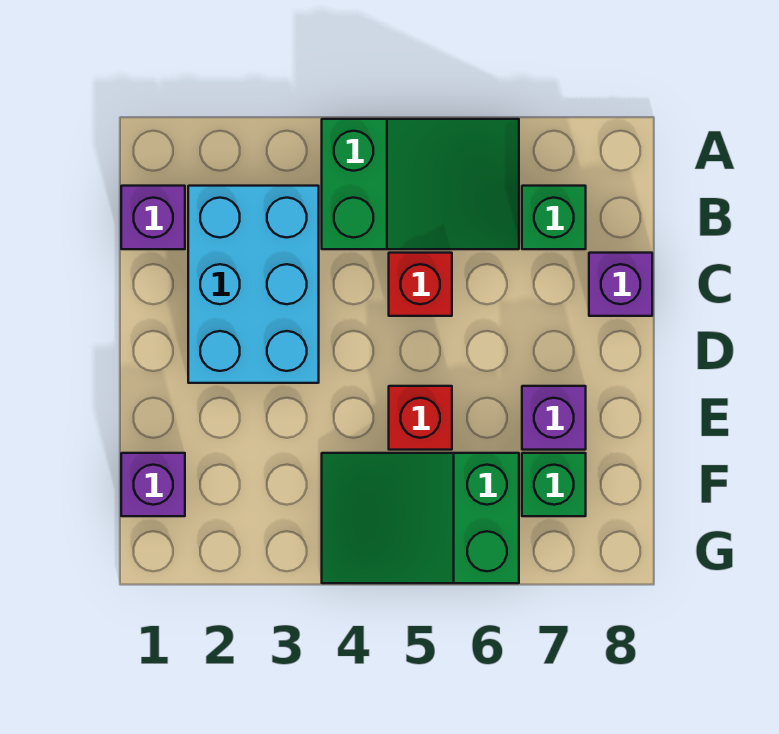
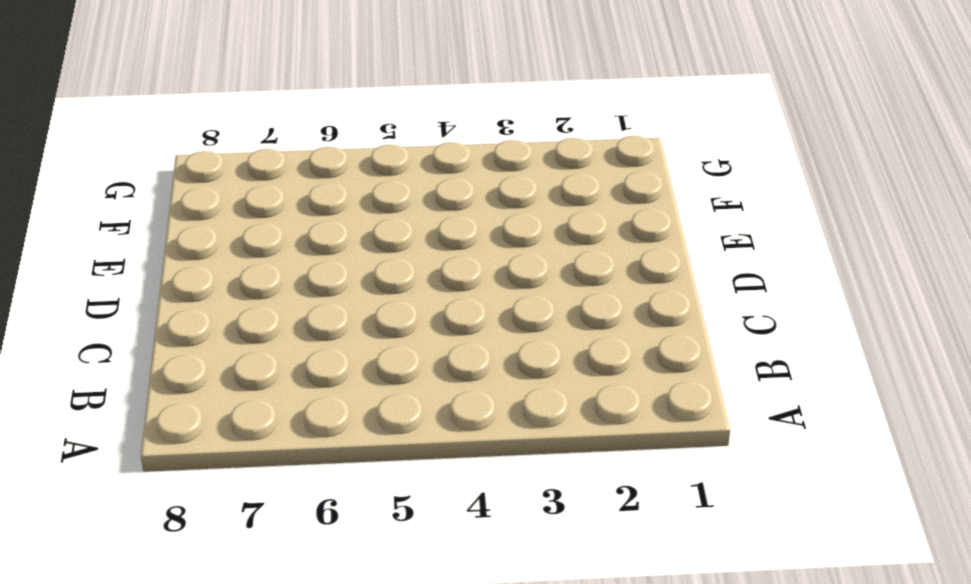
none -> green 2x3 slope [322,119,519,249]
none -> purple 1x1 brick [121,186,185,249]

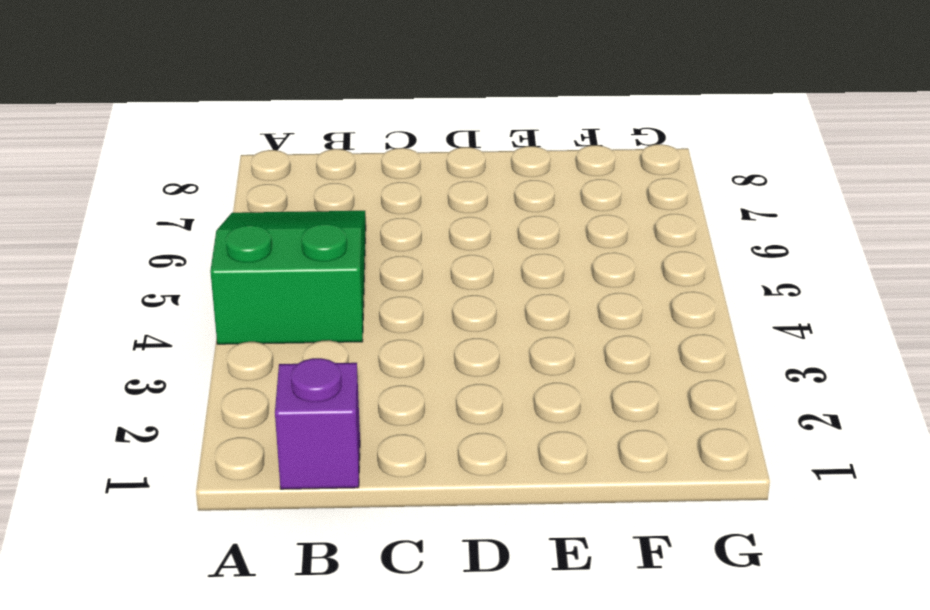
none -> cyan 2x3 brick [188,186,319,383]
none -> green 1x1 brick [522,186,586,249]

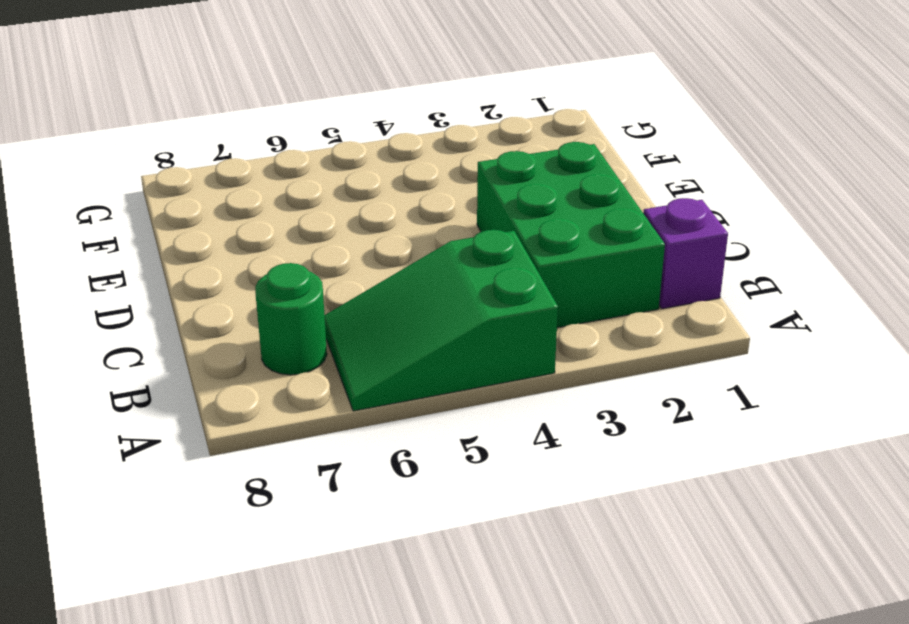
green 2x3 brick [477,142,665,328] -> cyan 2x3 brick [188,186,319,383]
green 1x1 round brick [255,263,327,375] -> green 1x1 brick [522,186,586,249]
none -> red 1x1 brick [389,253,452,316]
none -> purple 1x1 brick [589,253,652,316]

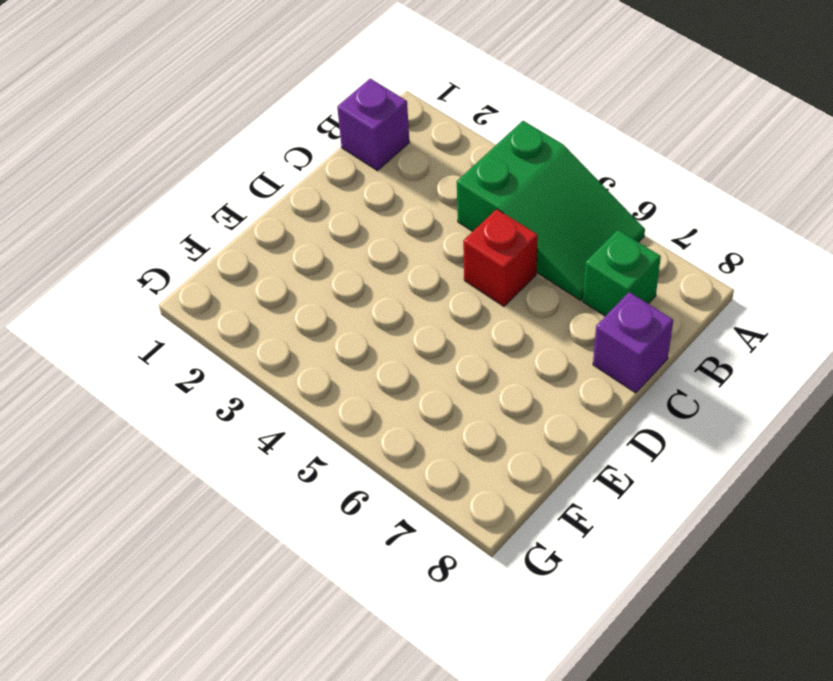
none -> cyan 2x3 brick [188,186,319,383]
none -> red 1x1 brick [389,386,452,450]

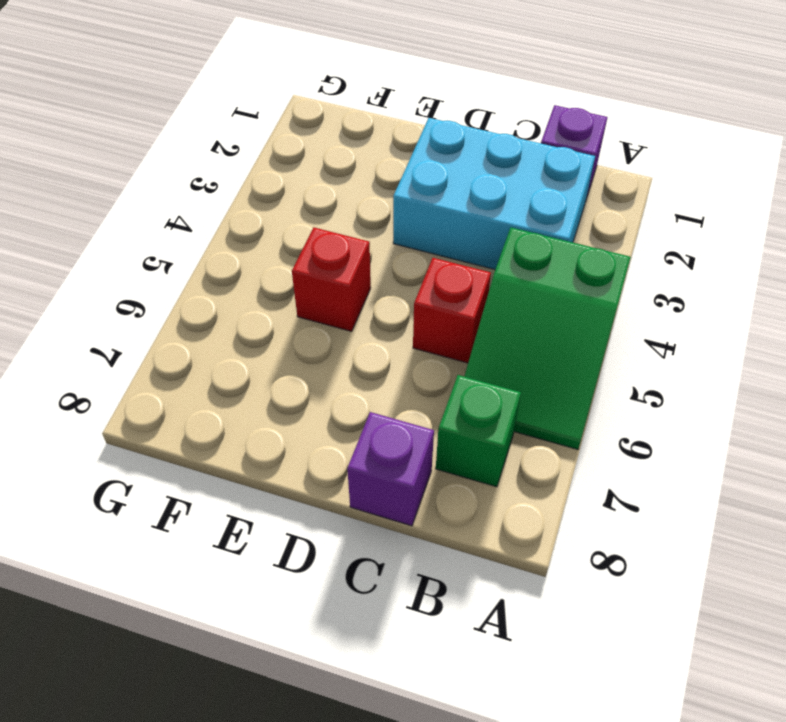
none -> purple 1x1 brick [522,386,586,450]
none -> purple 1x1 brick [121,453,185,516]

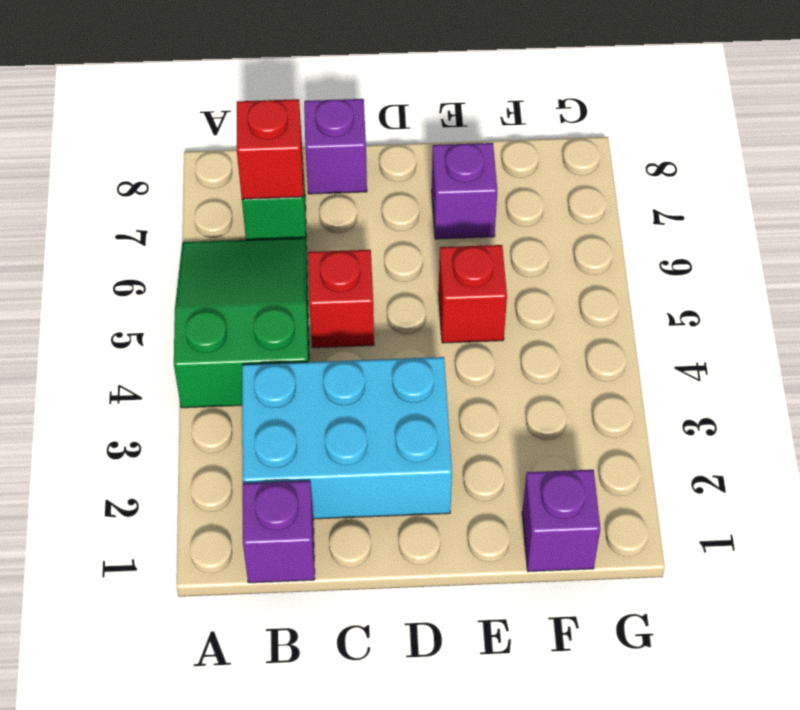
red 1x1 brick [237,99,303,199] -> none
none -> green 2x3 slope [322,453,519,583]
none -> green 1x1 brick [522,453,586,516]

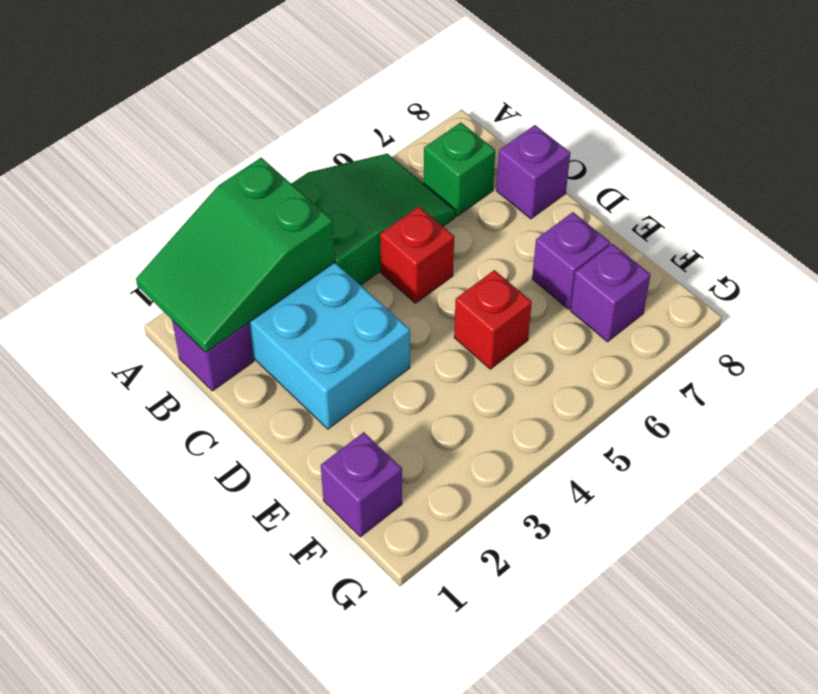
green 2x3 slope [136,158,335,352] -> green 2x3 slope moved to [322,453,519,583]
purple 1x1 brick [570,244,651,342] -> green 1x1 brick [522,453,586,516]

